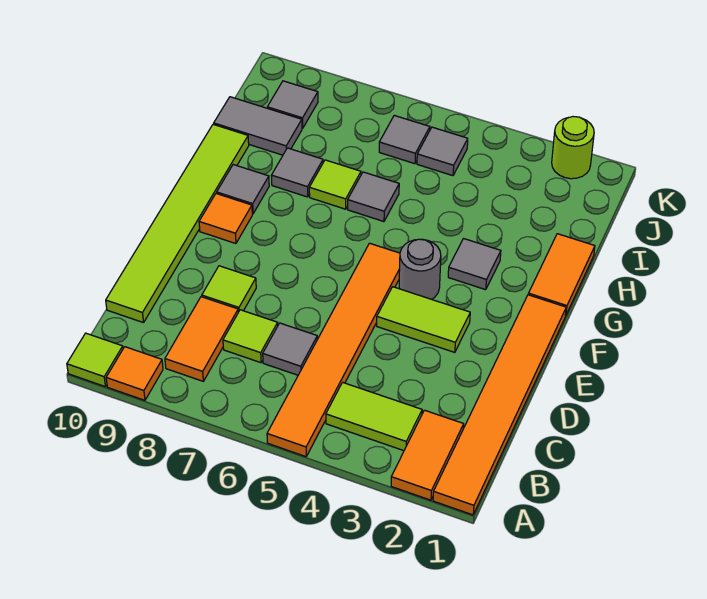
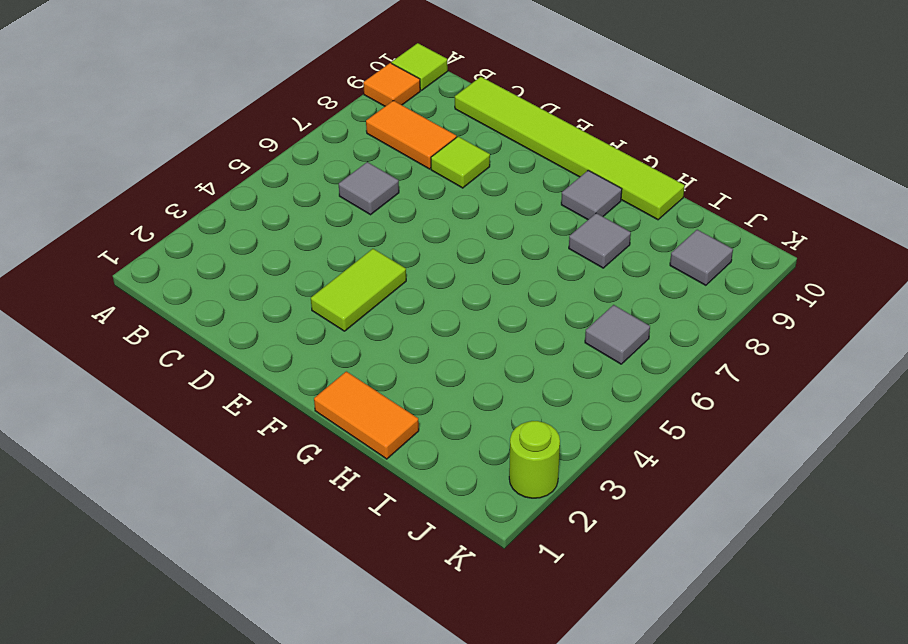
none -> orange 1x6 tile [433,295,566,515]
none -> orange 1x2 tile [391,410,464,500]
none -> orange 1x6 tile [267,243,400,457]

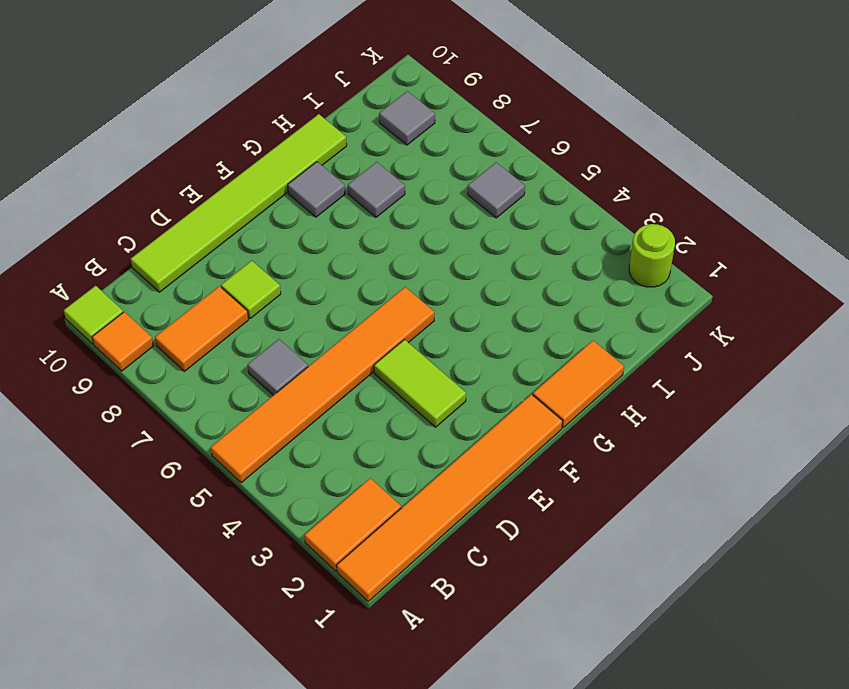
none -> lime 1x2 tile [326,382,422,451]
none -> lime 1x1 tile [223,310,278,363]
none -> grey 1x1 round brick [399,239,441,299]

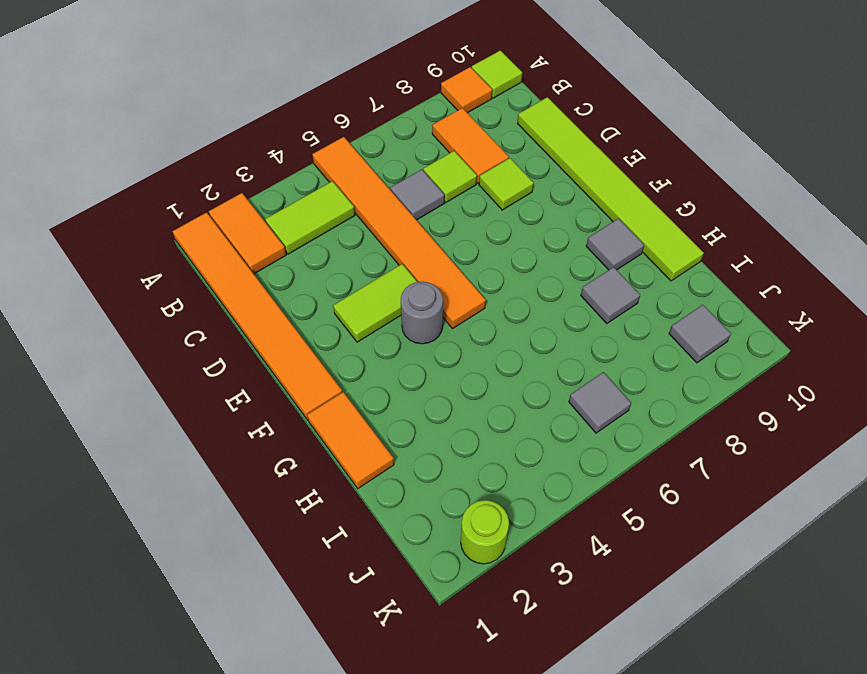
none -> orange 1x1 tile [199,193,252,243]
none -> grey 1x1 tile [448,239,501,290]
none -> grey 1x1 tile [348,172,399,222]

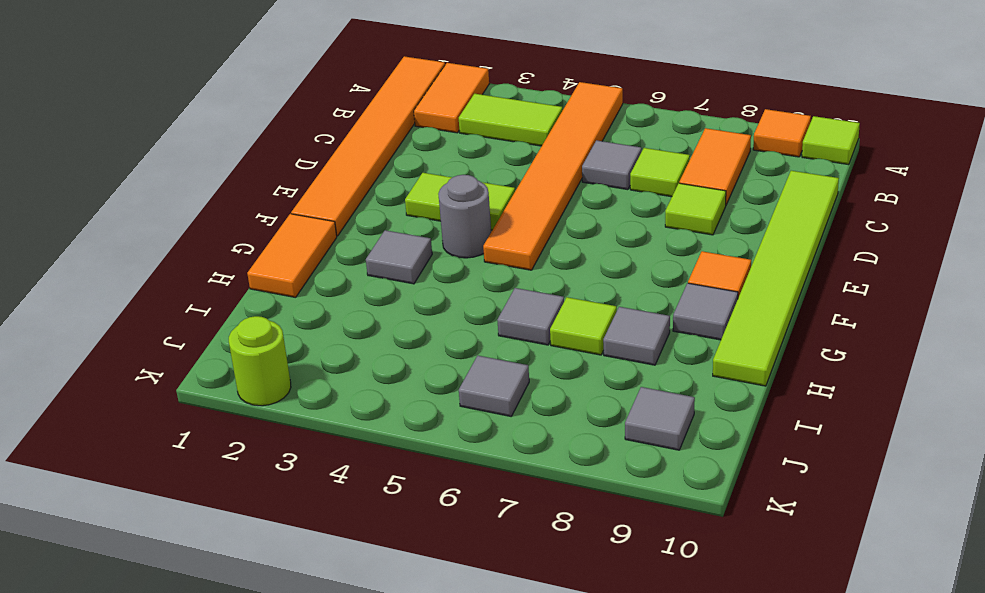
none -> grey 1x2 tile [214,97,302,155]
none -> grey 1x1 tile [417,127,468,176]

